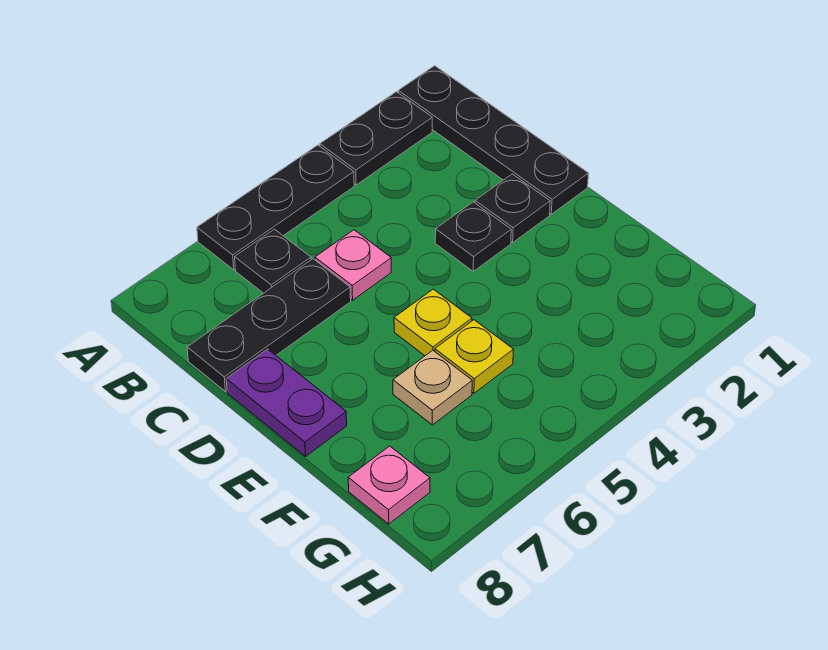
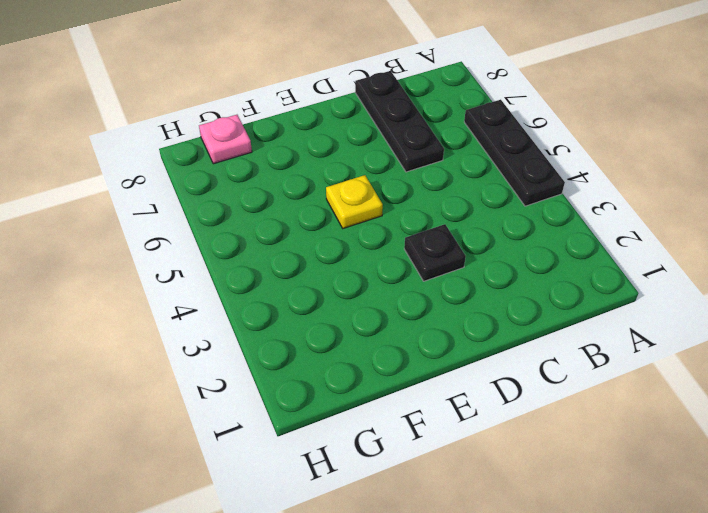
none -> black 1x4 plate [398,66,589,214]
none -> black 1x2 plate [320,92,432,185]
none -> black 1x1 plate [235,229,311,293]

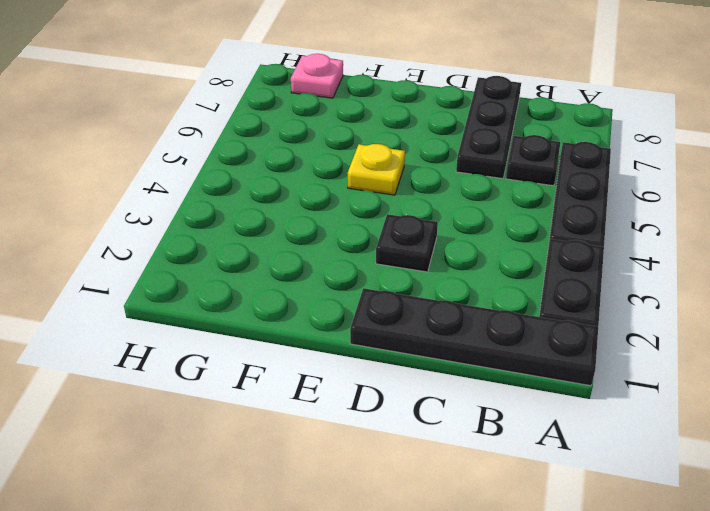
none -> pink 1x1 plate [315,230,391,300]
none -> black 1x1 plate [475,174,550,242]
none -> purple 1x2 plate [226,349,347,457]

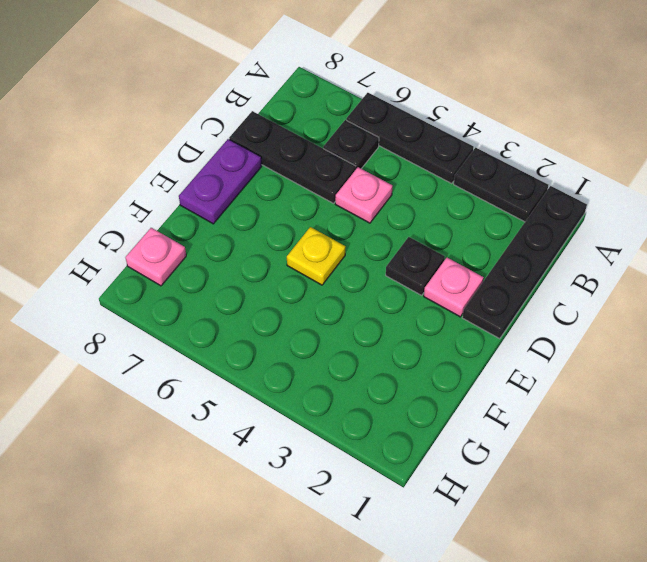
pink 1x1 plate [424,258,484,317] -> black 1x1 plate [475,174,550,242]
none -> yellow 1x1 plate [435,320,513,393]
none -> tan 1x1 plate [393,350,472,425]

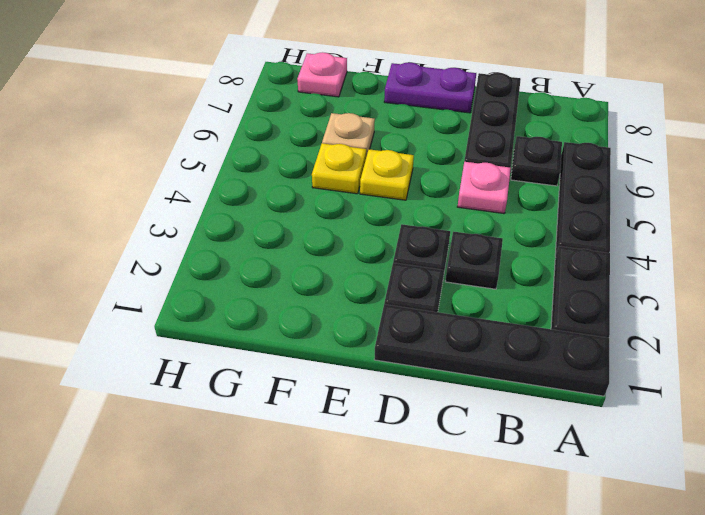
black 1x1 plate [445,232,503,289] -> none

